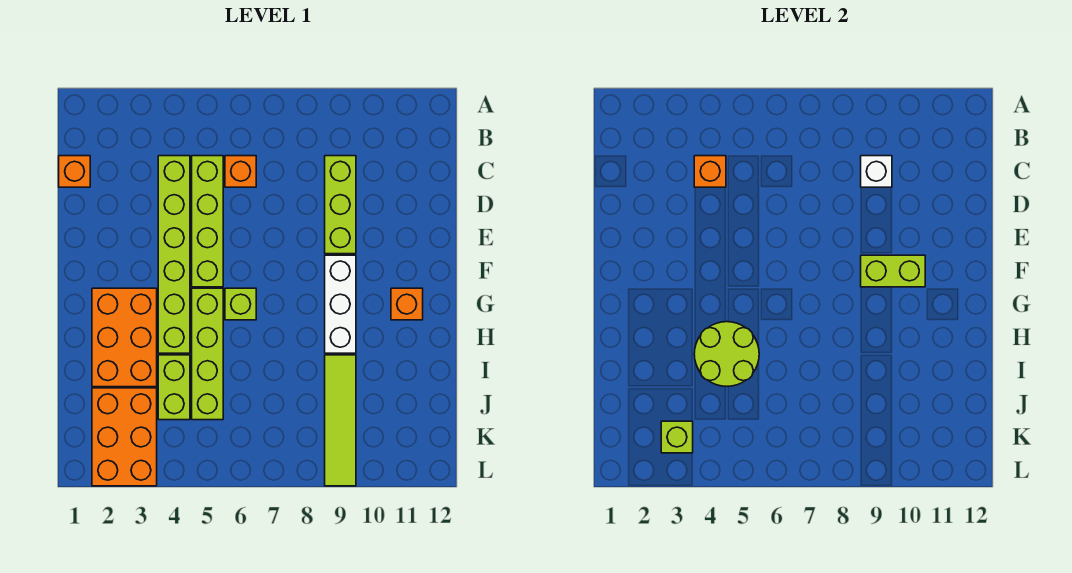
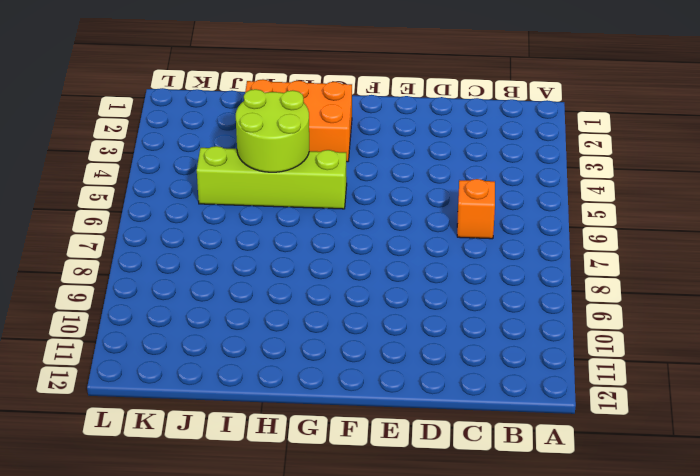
none -> orange 1x1 brick [59,156,90,187]
none -> lime 1x6 brick [158,156,190,353]
none -> lime 1x4 brick [192,156,223,287]

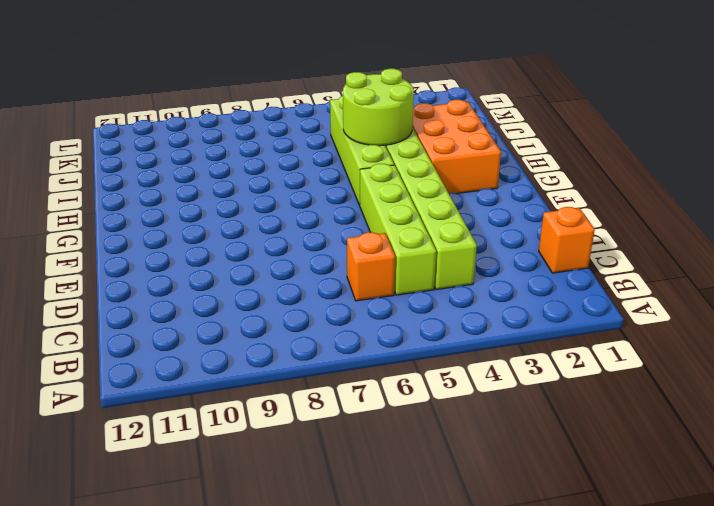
none -> lime 1x3 brick [325,156,356,254]
none -> white 1x3 brick [325,255,356,353]
none -> lime 1x1 brick [225,288,256,320]

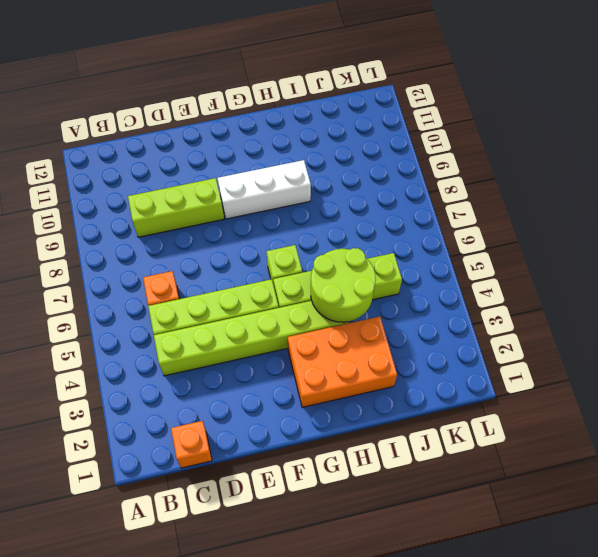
none -> orange 1x1 brick [391,288,423,320]
none -> lime 1x2 brick [158,355,190,420]
none -> lime 1x4 tile [325,355,356,486]

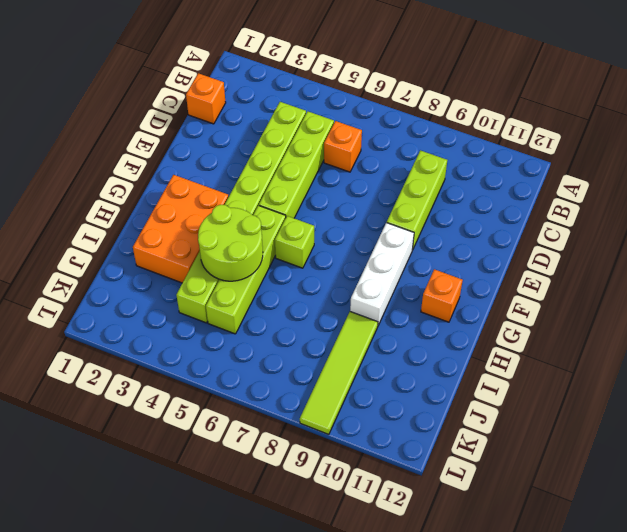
none -> orange 2x3 brick [92,388,157,486]
none -> orange 1x1 brick [694,156,726,187]
none -> white 1x1 brick [861,156,892,187]

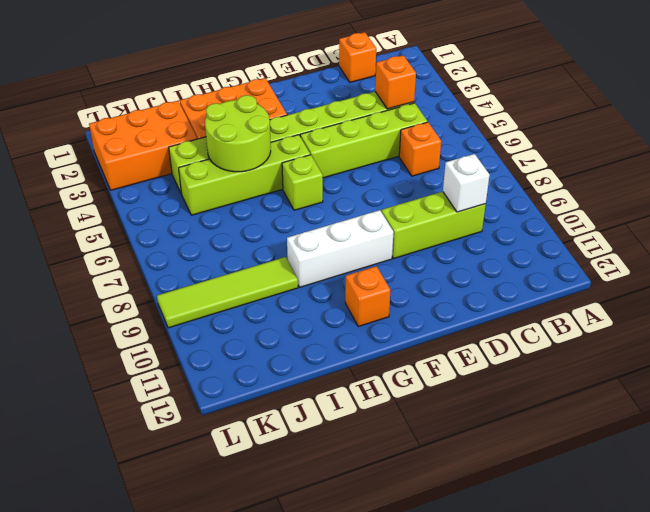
none -> lime 1x2 brick [861,255,925,287]
none -> lime 1x1 brick [661,421,693,453]

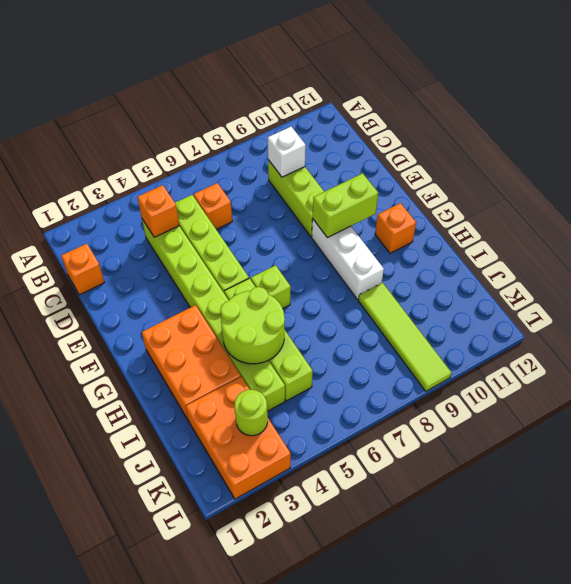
lime 1x1 round brick [235,390,268,436] -> lime 1x1 brick [661,421,693,453]

